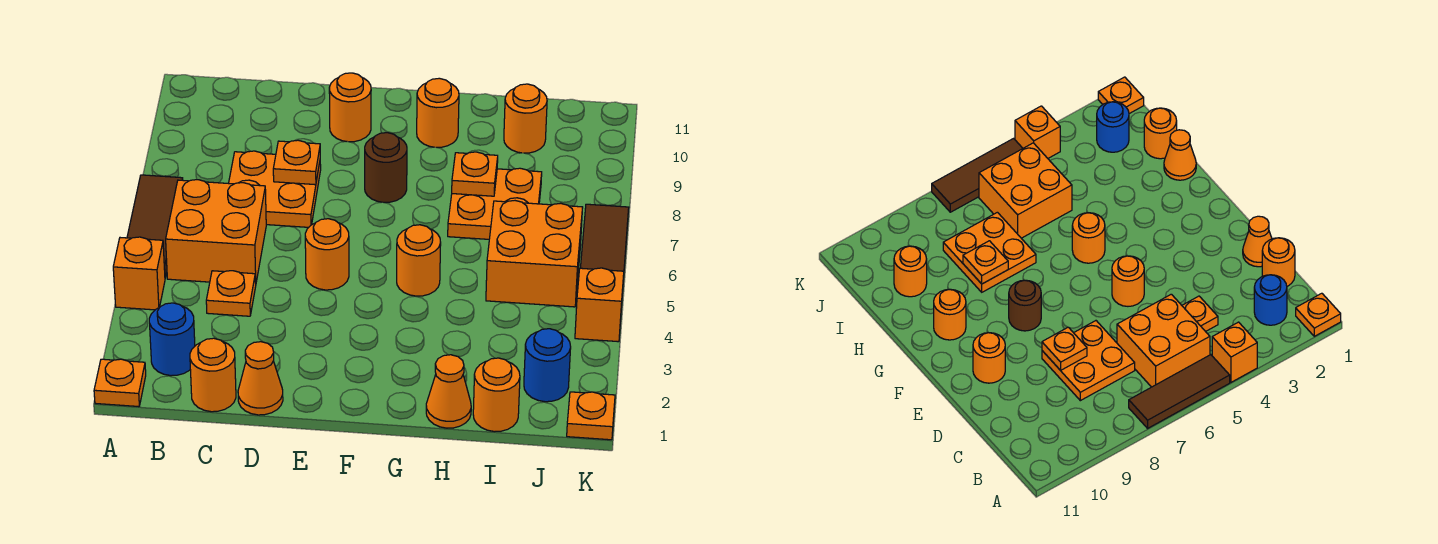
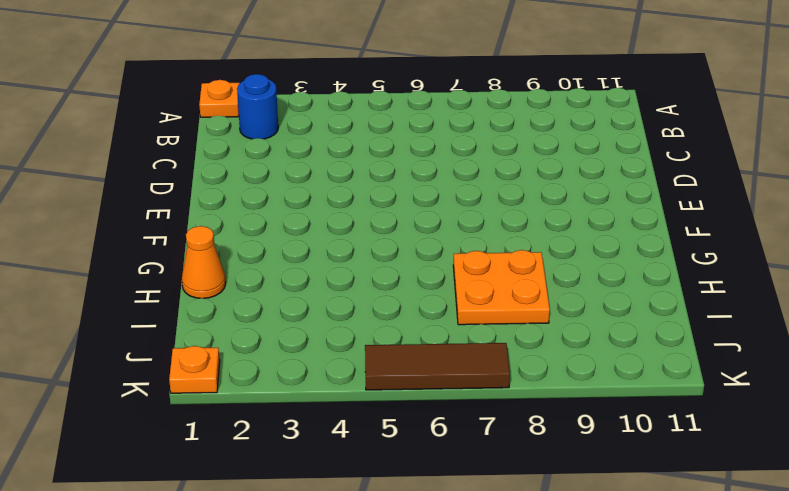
none -> orange 1x1 brick [113,237,165,310]
none -> brown 1x3 tile [127,175,183,278]
none -> orange 2x2 brick [166,180,266,282]

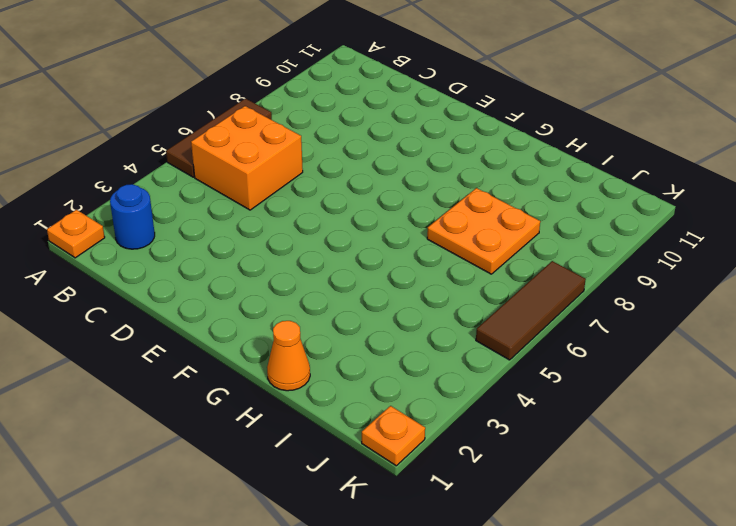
none -> orange 1x1 brick [113,237,165,310]
none -> orange 1x1 round brick [190,338,236,412]
none -> orange 1x1 plate [206,271,256,316]

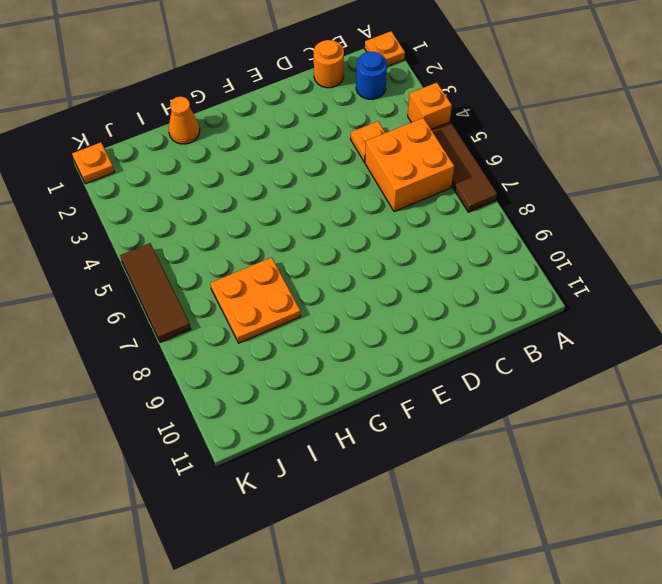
none -> orange 2x2 plate [229,151,321,227]
none -> orange 1x1 cone [238,342,283,415]
none -> orange 1x1 round brick [305,219,349,290]

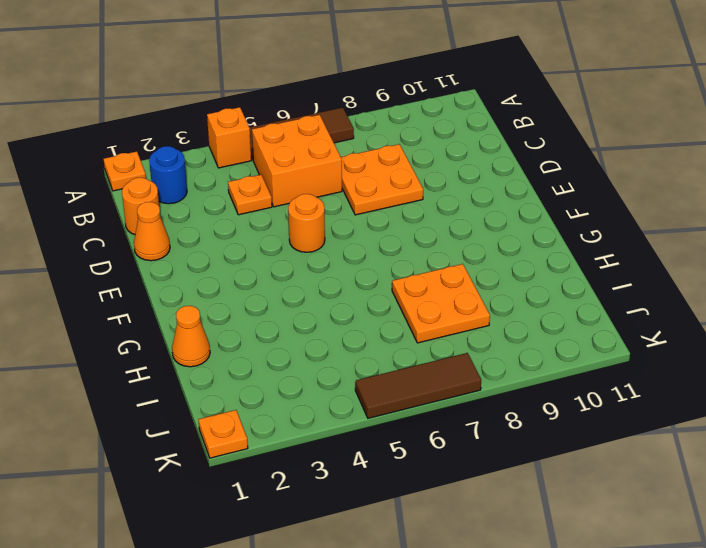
none -> orange 1x1 round brick [329,73,371,142]
none -> brown 1x1 round brick [365,133,407,202]
none -> orange 1x1 round brick [397,225,441,296]

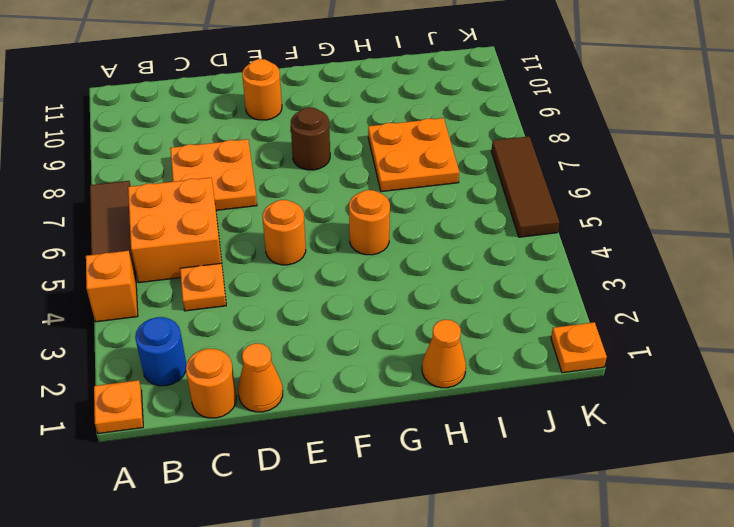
none -> orange 1x1 round brick [417,78,459,147]
none -> orange 1x1 round brick [473,358,520,432]
none -> orange 2x2 brick [486,201,583,307]

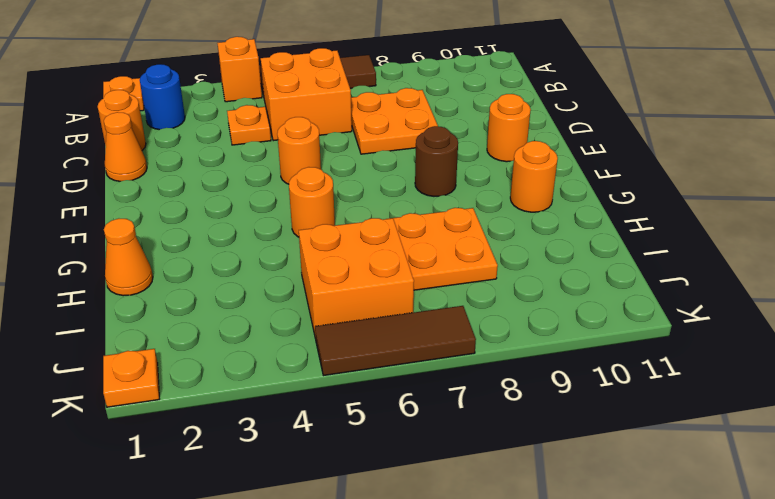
none -> orange 1x1 round brick [473,358,520,432]
none -> orange 1x1 round brick [504,84,547,153]
none -> blue 1x1 round brick [524,329,571,402]

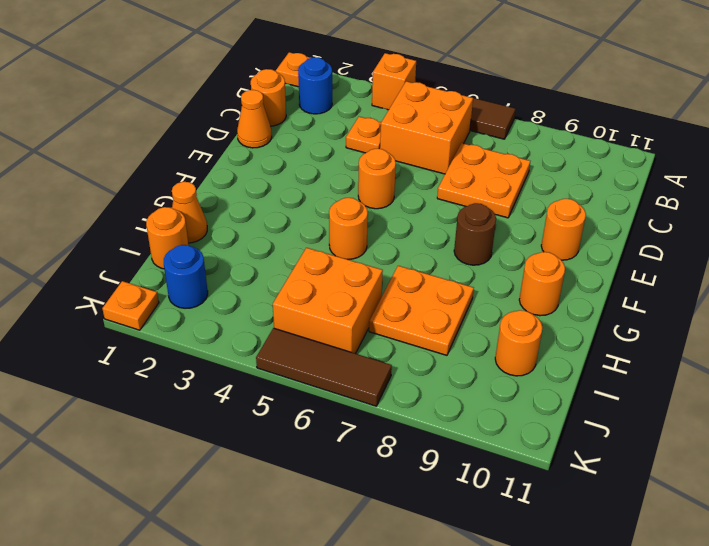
none -> orange 1x1 brick [575,268,624,342]
none -> orange 1x1 plate [273,140,320,185]
none -> orange 1x1 plate [452,152,498,196]

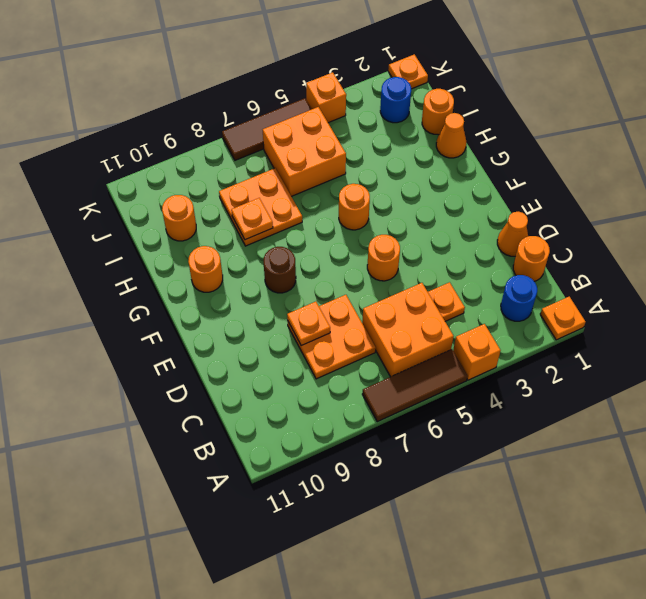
none -> orange 1x1 round brick [329,73,371,142]

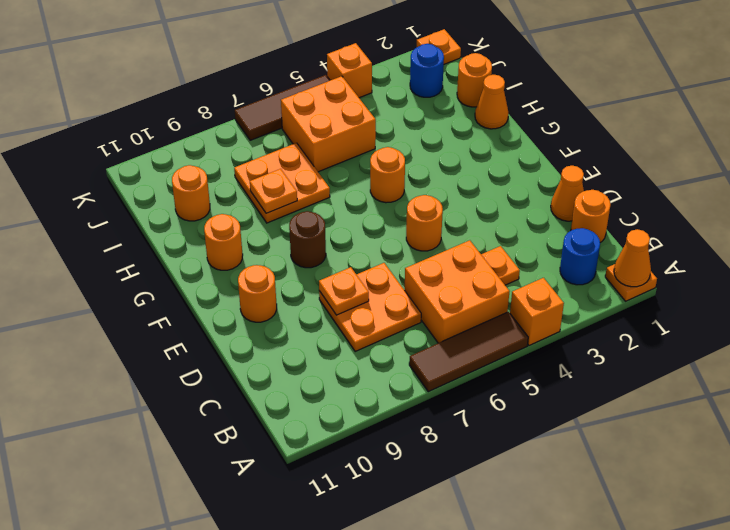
orange 1x1 cone [614,229,651,287] -> none

